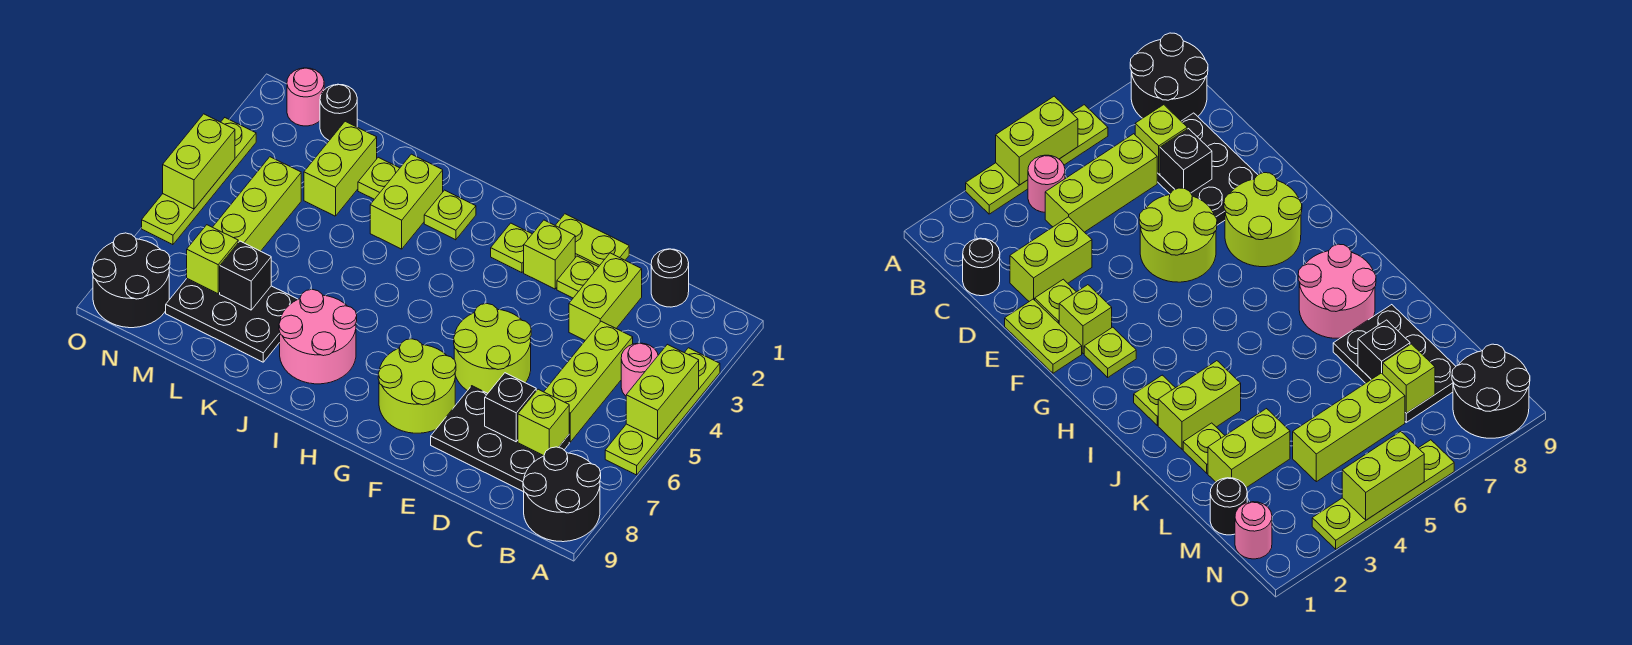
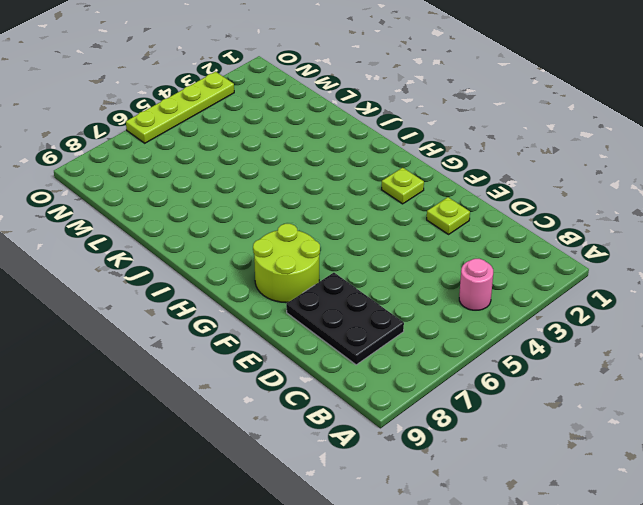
none -> lime 1x4 plate [605,348,720,475]
none -> black 2x2 round brick [523,447,601,542]
none -> black 1x1 round brick [651,249,689,307]
none -> lime 1x3 brick [544,321,633,442]

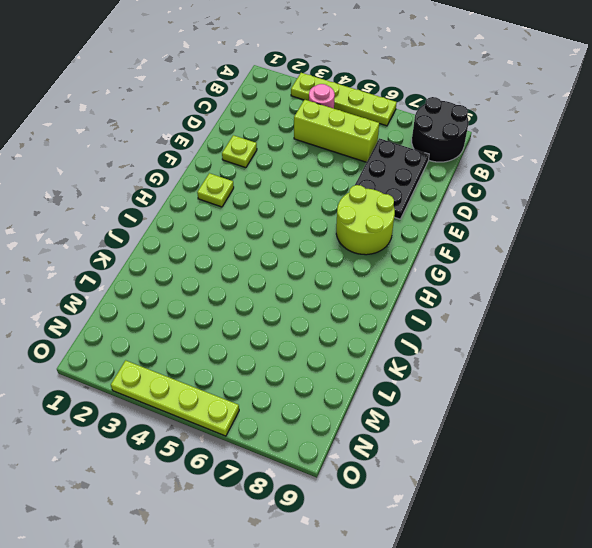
none -> black 1x1 round brick [651,249,689,307]
none -> lime 1x2 brick [569,253,642,340]
none -> lime 1x2 plate [555,214,629,267]
none -> lime 2x2 round brick [454,304,531,393]

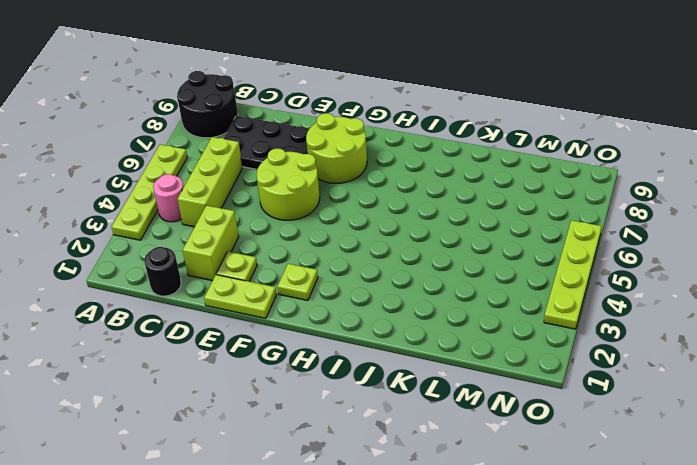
none -> lime 1x1 brick [524,220,575,289]
none -> lime 1x1 plate [424,190,476,240]
none -> pink 2x2 round brick [279,289,357,384]
none -> lime 1x2 brick [370,154,443,249]

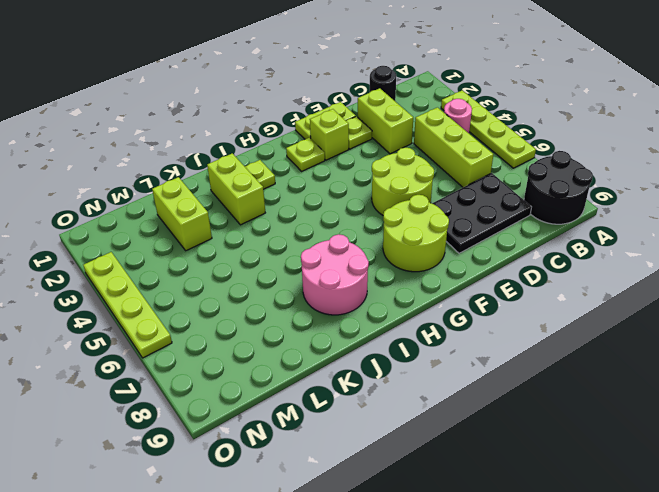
none -> lime 1x1 plate [358,157,400,199]
none -> black 2x3 plate [166,279,298,362]
none -> black 1x1 round brick [320,84,357,140]
none -> lime 1x3 brick [213,157,301,251]

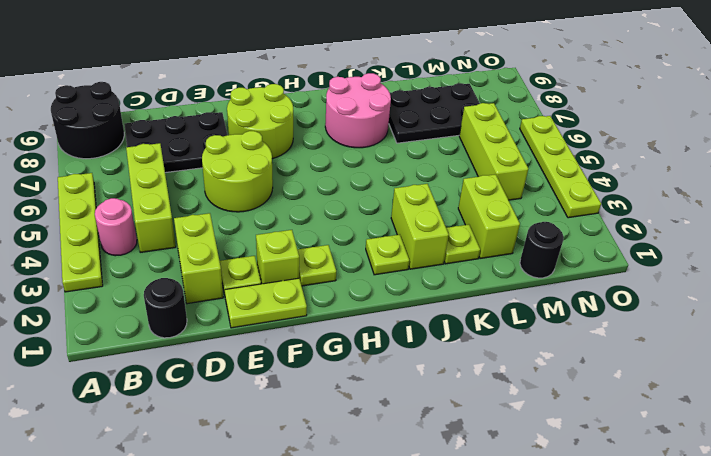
none -> pink 1x1 round brick [287,68,324,126]
none -> black 2x2 round brick [92,233,170,328]
none -> lime 1x2 brick [626,344,699,439]
none -> lime 1x1 brick [518,389,569,456]

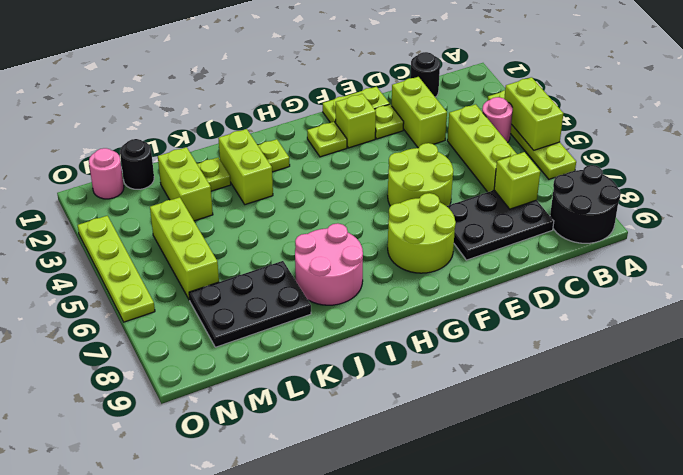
none -> black 2x2 round brick [92,233,170,328]
none -> black 1x1 brick [485,373,536,442]
none -> black 1x1 brick [220,241,271,310]
none -> lime 1x1 brick [187,225,238,294]

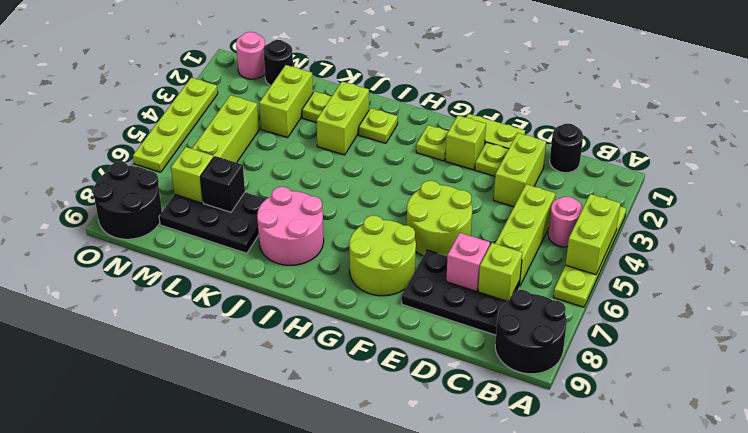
pink 1x1 brick [446,233,490,291] -> black 1x1 brick [485,373,536,442]
none -> lime 1x2 brick [163,114,235,209]

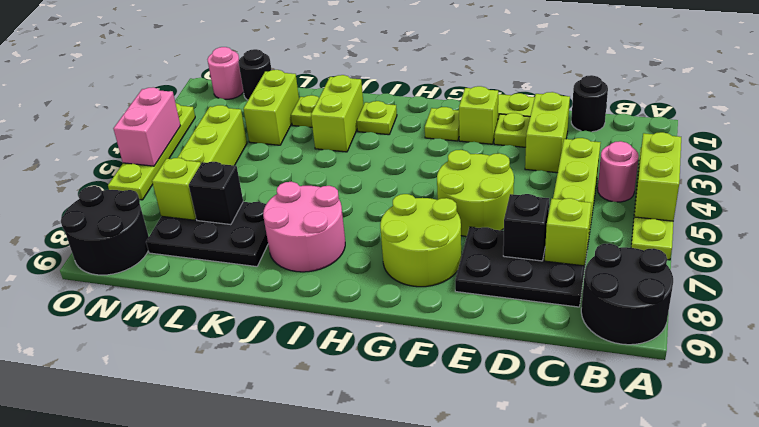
pink 1x2 brick [113,87,180,166] -> lime 1x2 brick [163,114,235,209]

